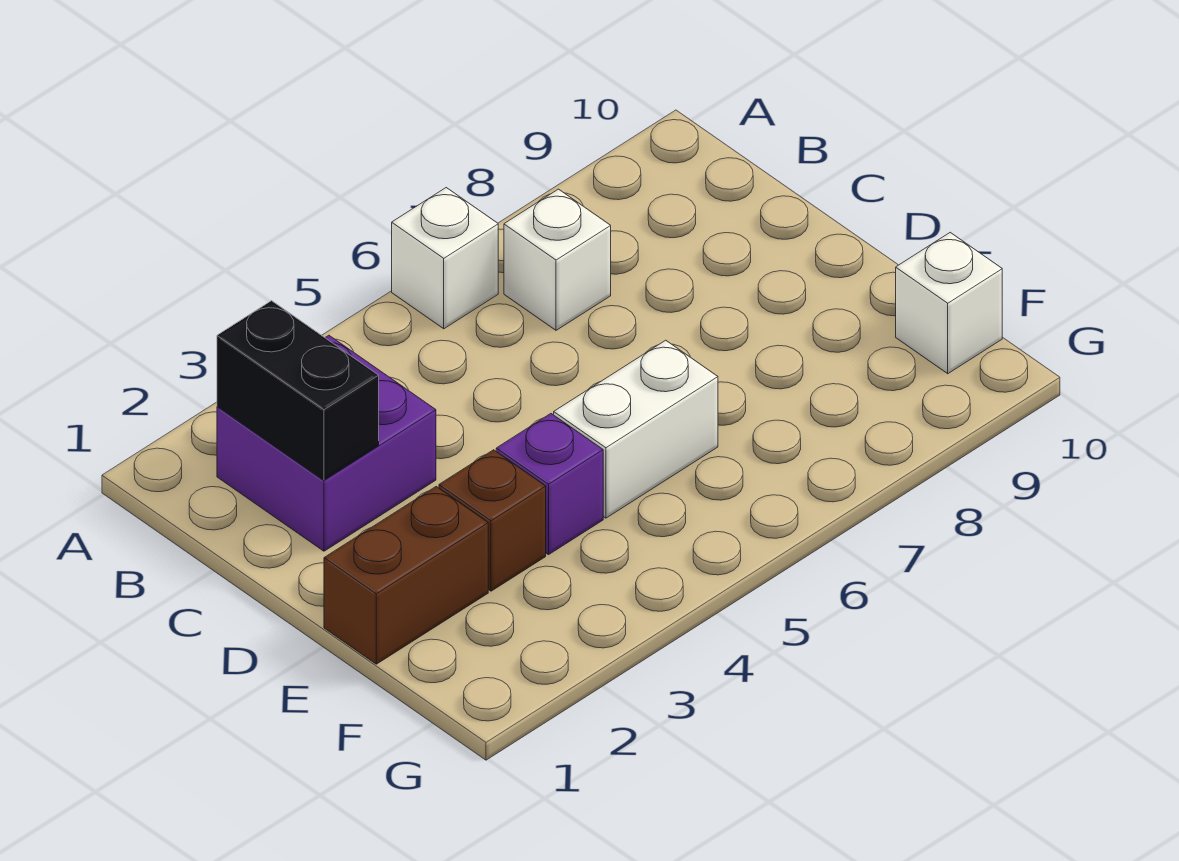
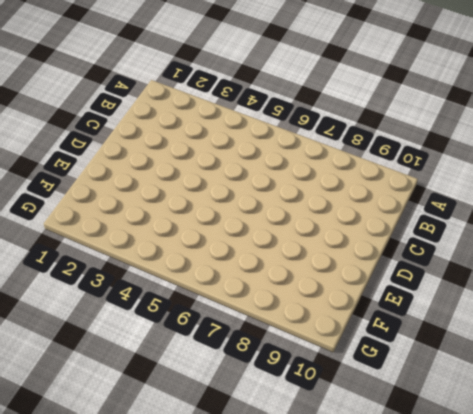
none -> white 1x1 brick [392,188,498,329]
none -> purple 2x2 brick [217,335,436,551]

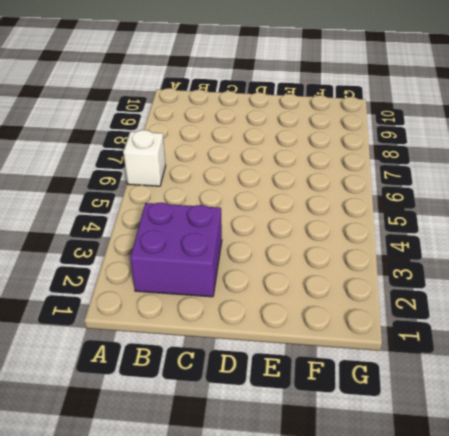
none -> white 1x1 brick [504,189,611,330]
none -> brown 1x2 brick [324,487,488,664]

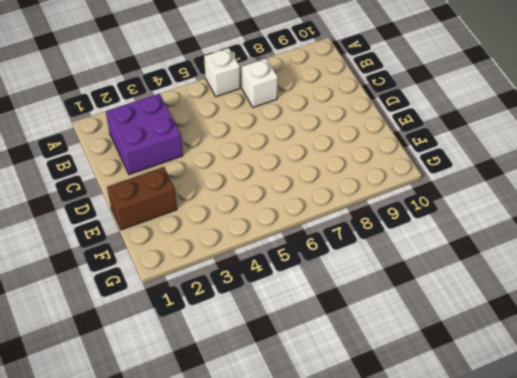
none -> brown 1x1 brick [439,450,546,591]
none -> purple 1x1 brick [496,414,603,555]

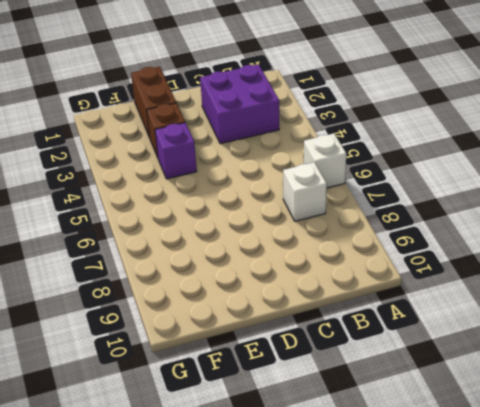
none -> white 1x2 brick [554,340,718,518]
none -> white 1x1 brick [896,232,1002,374]

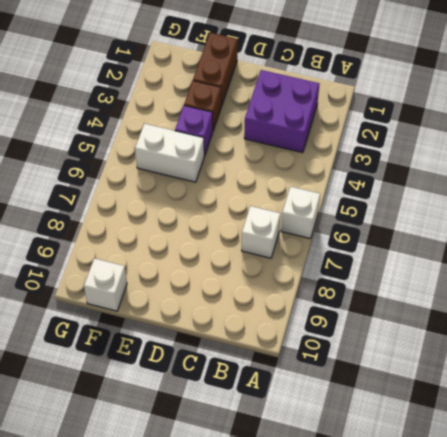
white 1x2 brick [135,124,204,182] -> white 1x2 brick turned to [554,340,718,518]
none -> black 1x2 brick [217,301,379,480]

